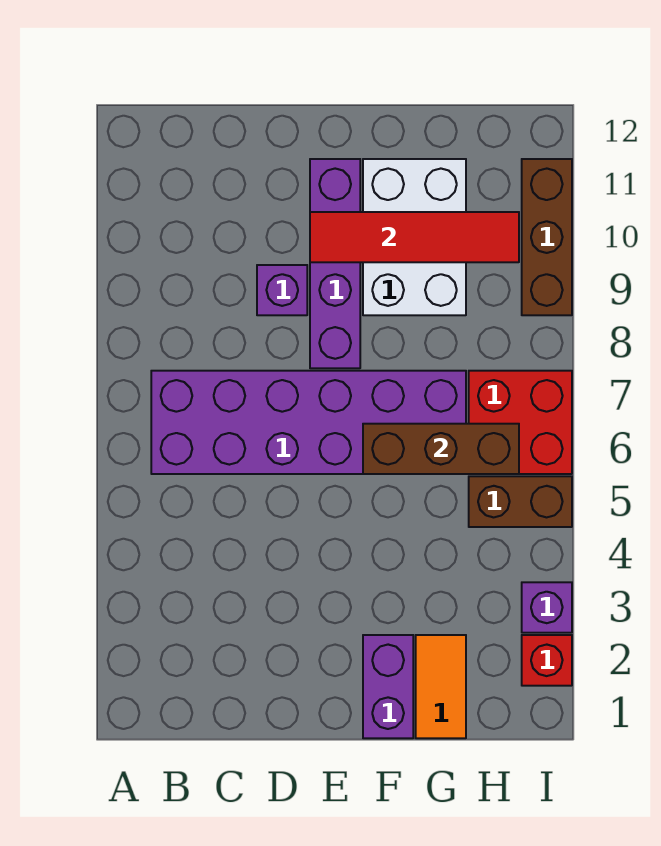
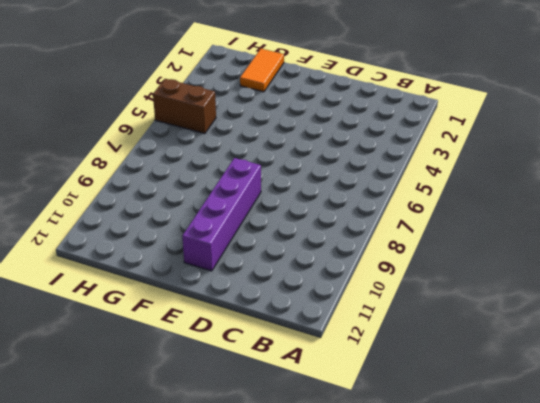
none -> purple 2x6 brick [151,371,466,474]
none -> purple 1x1 brick [257,265,307,315]
none -> purple 1x2 brick [363,635,413,738]

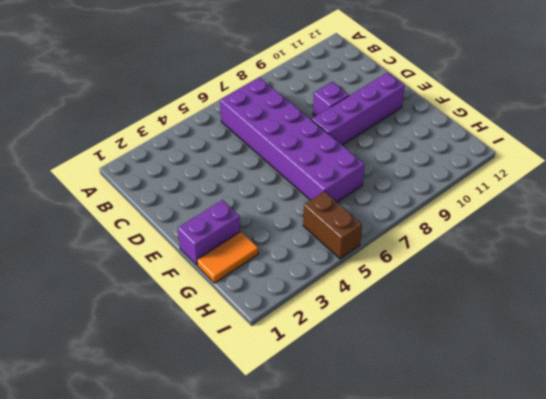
none -> white 2x3 brick [363,159,466,315]
none -> red 2x2 brick [469,371,572,474]
none -> red 1x1 brick [522,635,572,686]

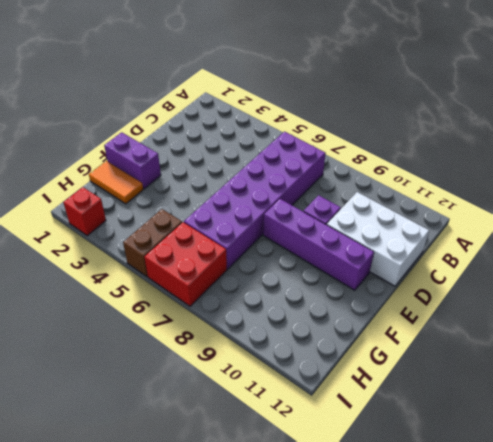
white 2x3 brick [327,192,429,286] -> white 2x3 brick moved to [363,159,466,315]
none -> purple 1x1 brick [522,582,572,633]
none -> brown 1x3 brick [522,159,572,315]
none -> red 1x4 tile [310,212,519,262]

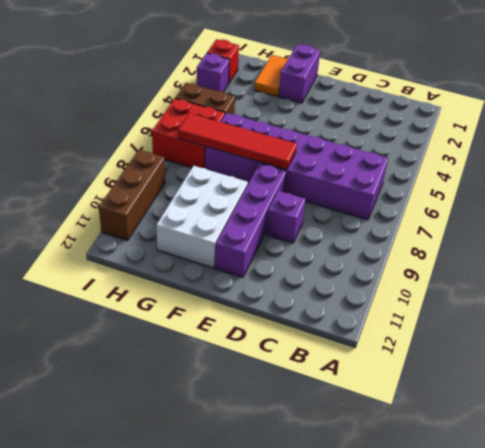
red 1x4 tile [178,113,297,170] -> red 1x4 tile moved to [310,212,519,262]
none -> brown 1x3 brick [363,424,519,474]

